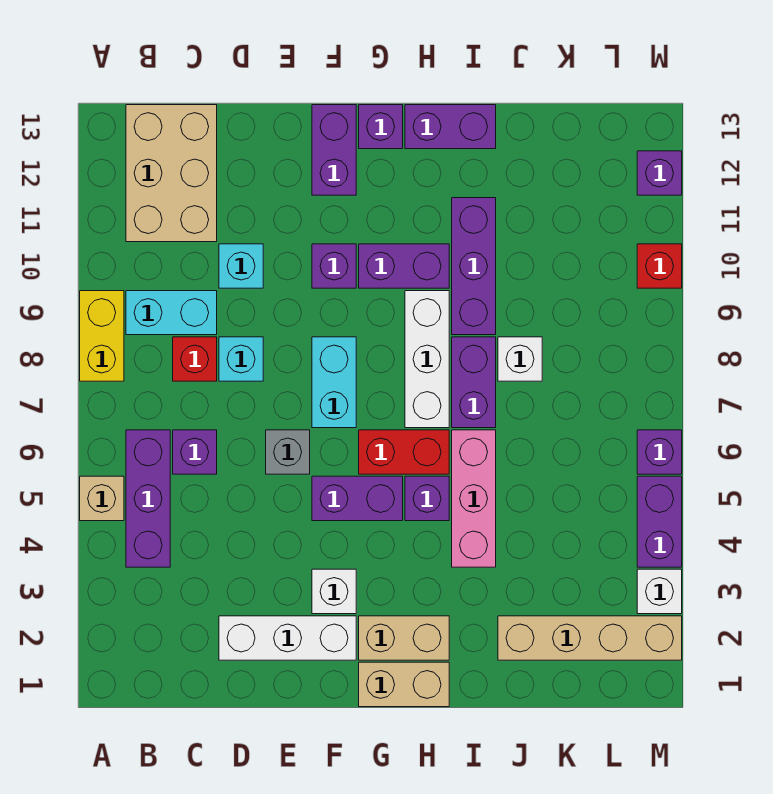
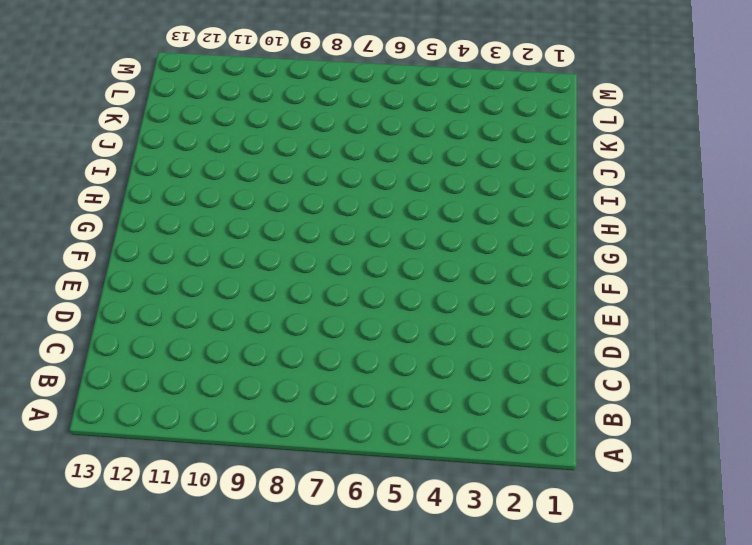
none -> tan 1x1 brick [80,476,124,521]
none -> yellow 1x2 brick [80,291,124,381]
none -> purple 1x3 brick [126,430,170,567]
none -> cyan 1x2 brick [126,291,217,335]

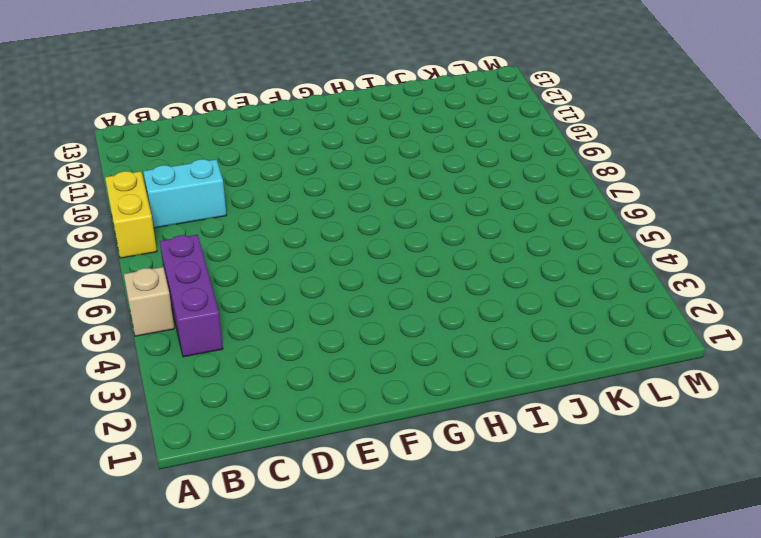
none -> tan 2x3 brick [126,105,217,242]
none -> purple 1x1 brick [173,430,217,474]
none -> red 1x1 brick [173,337,217,381]
none -> white 1x3 brick [219,616,356,660]

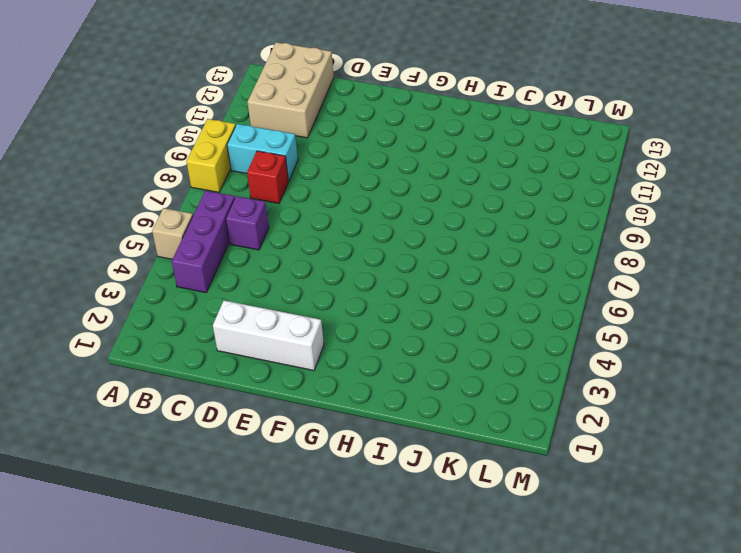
none -> cyan 1x1 brick [219,337,263,381]
none -> cyan 1x1 brick [219,244,263,288]
none -> grey 1x1 brick [266,430,310,474]
none -> white 1x1 brick [312,569,356,614]

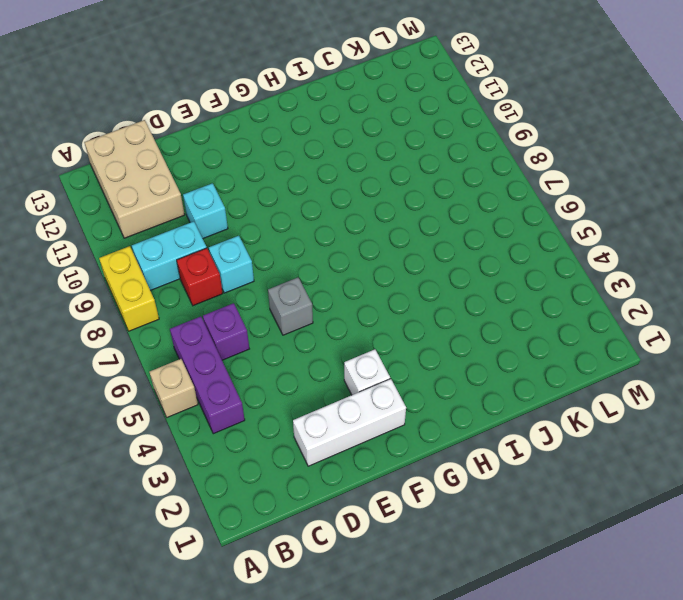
none -> purple 1x2 brick [312,476,403,521]
none -> cyan 1x2 brick [312,337,356,428]
none -> purple 1x1 brick [312,244,356,288]
none -> purple 1x2 brick [312,105,356,195]

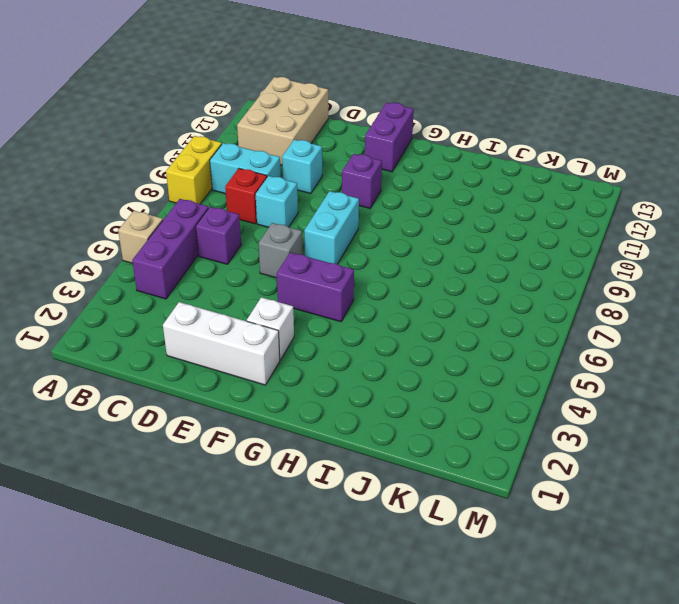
none -> tan 1x2 brick [359,662,449,707]
none -> tan 1x2 brick [359,616,449,660]
none -> red 1x2 brick [359,430,449,474]
none -> purple 1x2 brick [359,244,449,288]

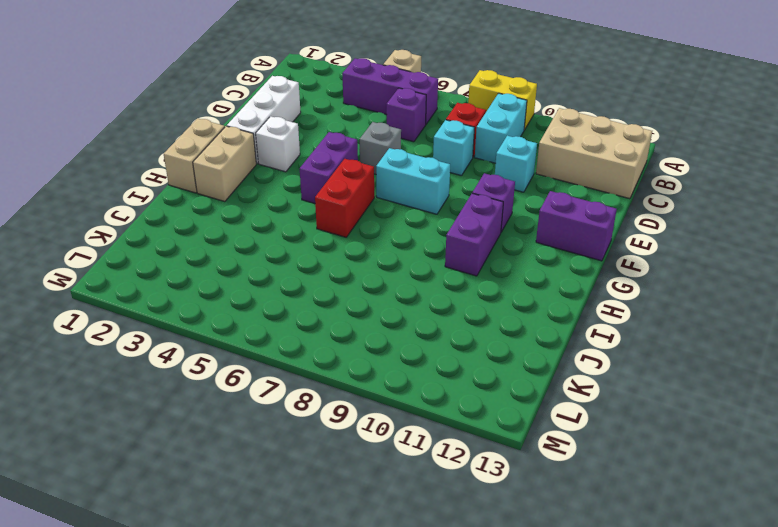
none -> purple 1x1 brick [359,105,403,149]
none -> purple 1x1 brick [405,476,449,521]
none -> white 1x3 brick [405,291,449,428]
none -> purple 1x2 brick [405,105,496,149]

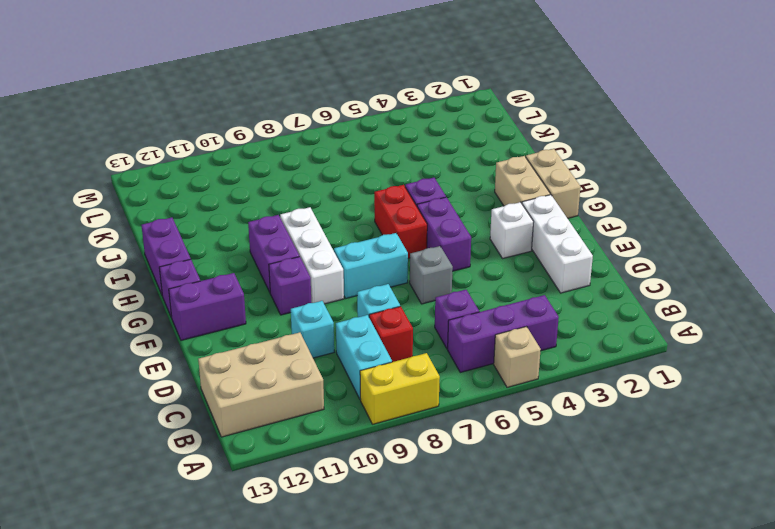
white 1x3 brick [280,207,344,304] -> white 1x3 brick turned to [405,291,449,428]
none -> pink 1x3 brick [452,430,496,567]
none -> purple 1x2 brick [452,337,496,428]
none -> purple 1x3 brick [452,198,496,335]
none -> tan 1x4 brick [498,616,682,660]

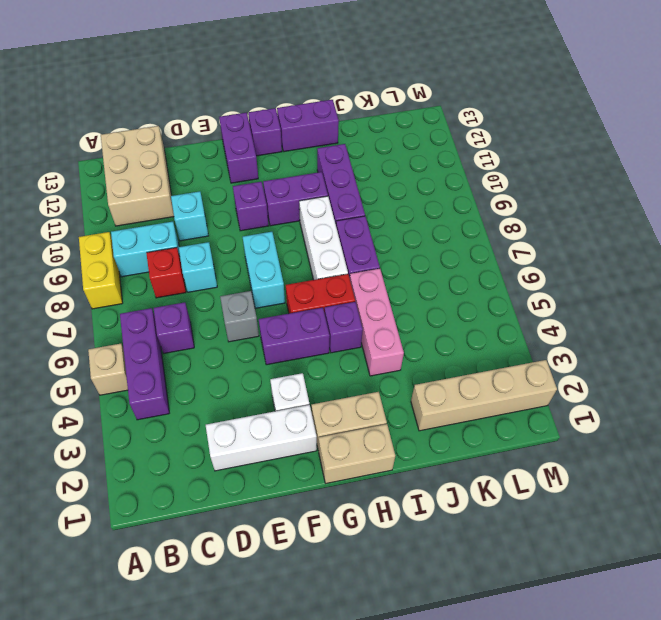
none -> white 1x1 brick [498,337,542,381]
none -> white 1x1 brick [637,569,682,614]
none -> purple 1x2 brick [637,476,682,567]
none -> purple 1x1 brick [637,430,682,474]

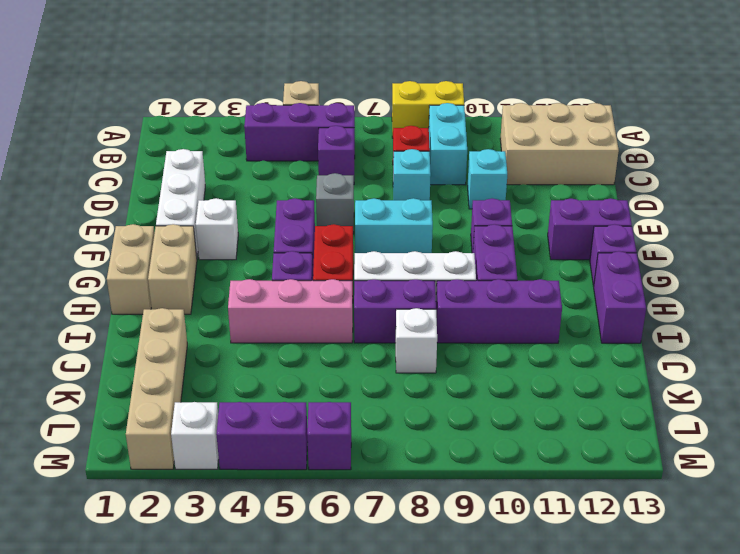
none -> red 1x1 brick [637,244,682,288]
none -> purple 1x1 brick [637,151,682,195]

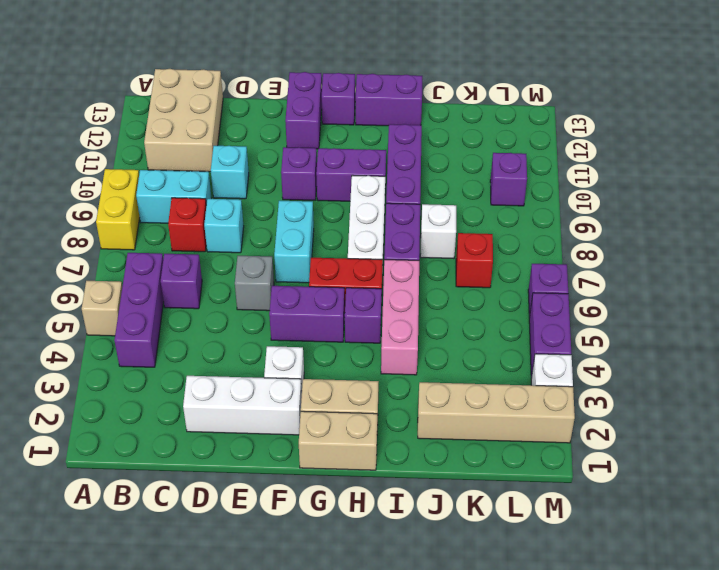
red 1x1 brick [456,233,493,288] -> red 1x1 brick moved to [637,244,682,288]
purple 1x1 brick [490,153,527,206] -> purple 1x1 brick moved to [637,151,682,195]

